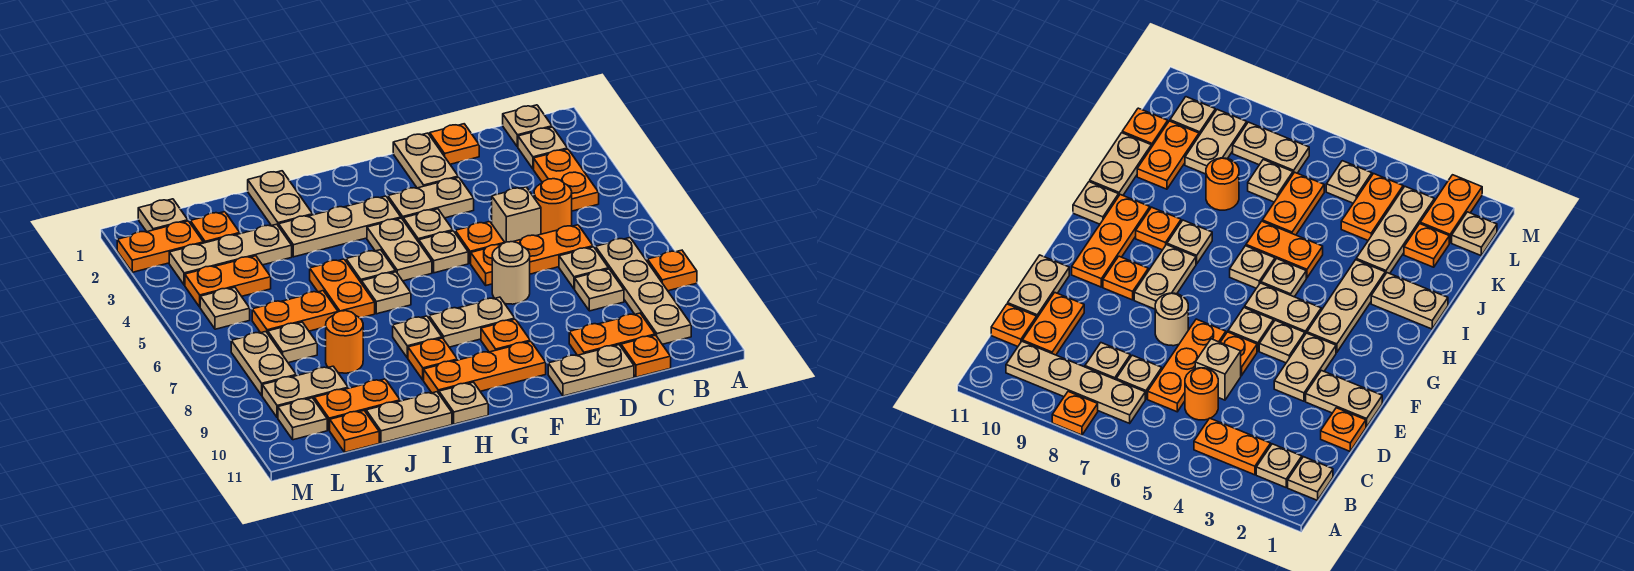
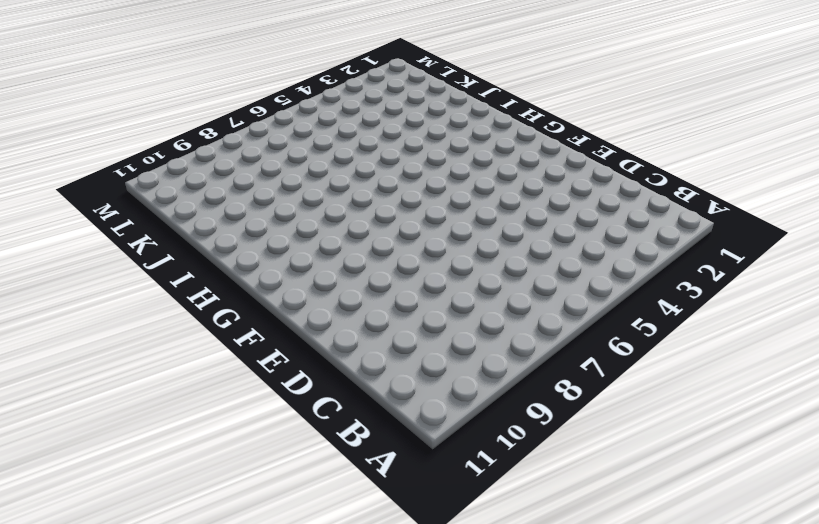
none -> orange 1x1 plate [647,250,697,291]
none -> tan 1x1 plate [503,105,552,147]
none -> tan 1x1 plate [518,127,568,169]
none -> orange 1x2 plate [534,149,599,211]

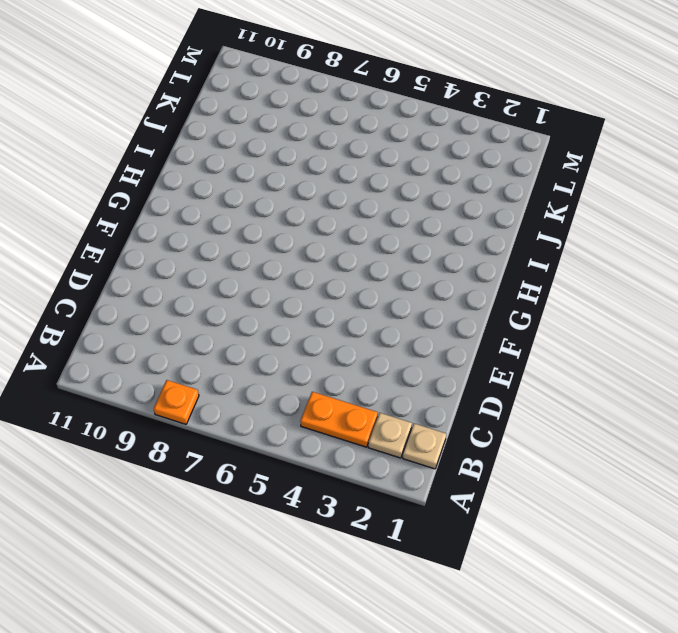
none -> tan 1x4 plate [596,238,691,344]
none -> orange 1x1 round brick [534,179,572,234]
none -> orange 1x3 plate [471,225,593,285]
none -> tan 1x1 plate [559,247,609,289]

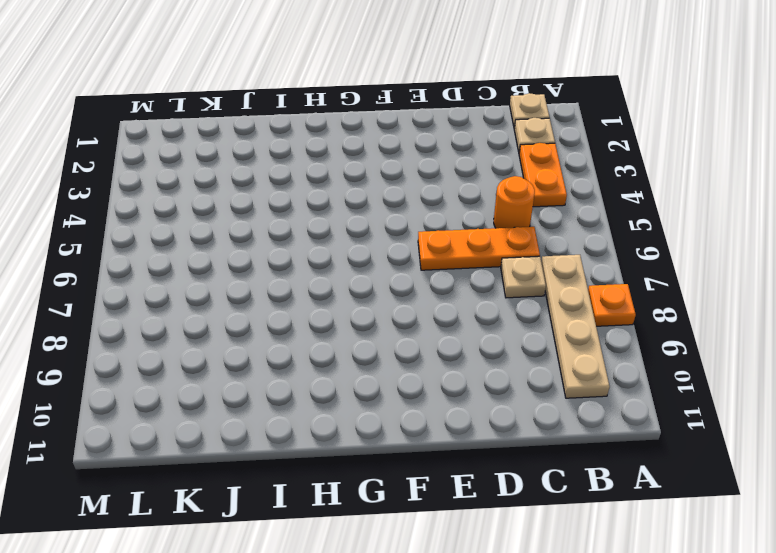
none -> tan 1x1 plate [575,269,624,311]
none -> orange 1x2 plate [569,313,655,355]
none -> orange 1x1 plate [621,335,671,377]
none -> orange 1x1 plate [430,124,479,164]

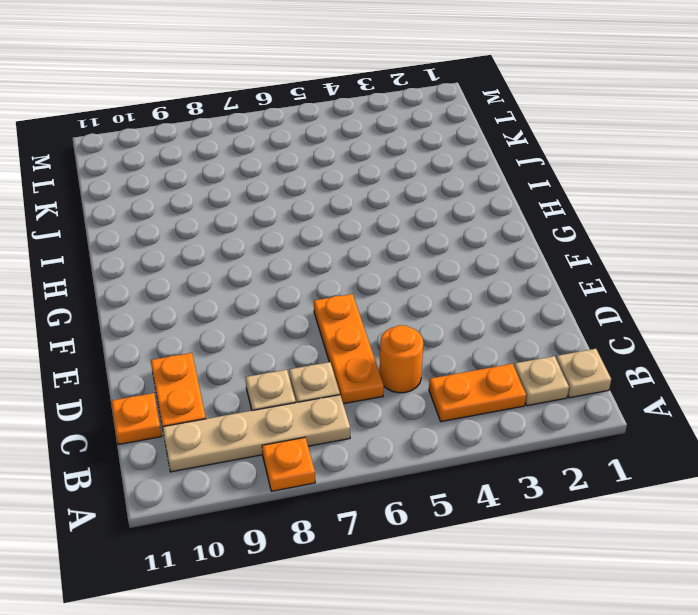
none -> orange 1x1 plate [430,124,479,164]
none -> tan 1x1 brick [492,187,541,243]
none -> tan 1x2 plate [548,345,634,396]
none -> tan 1x2 plate [393,133,458,188]

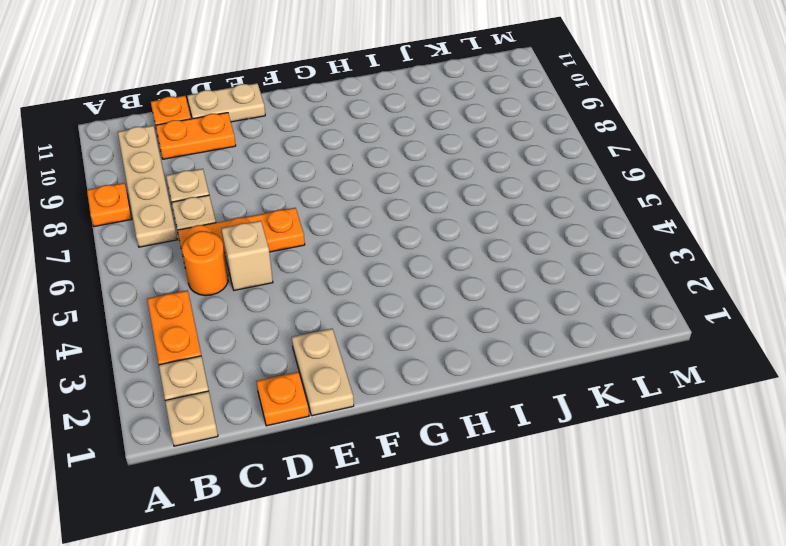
none -> tan 1x2 plate [388,177,474,219]
none -> orange 1x1 plate [455,222,505,264]
none -> tan 1x1 round brick [492,242,530,304]
none -> tan 1x1 plate [403,209,453,242]

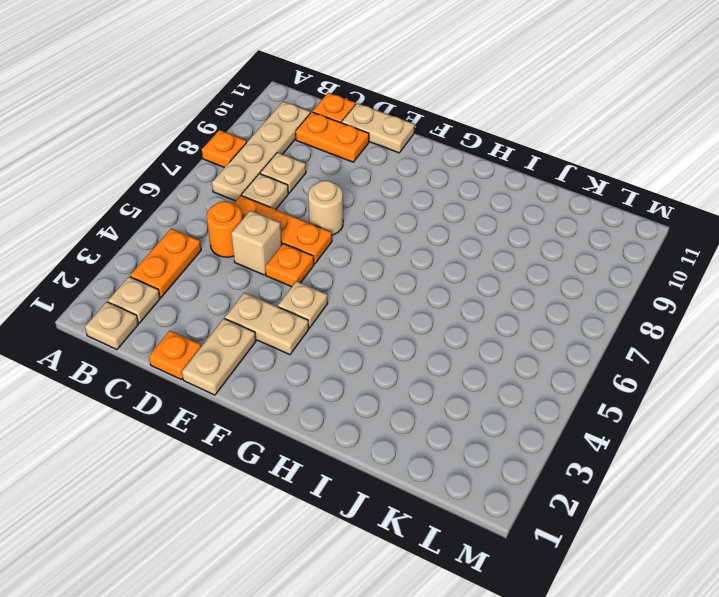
none -> tan 1x1 plate [419,231,468,273]
none -> tan 1x2 plate [429,297,515,347]
none -> orange 1x1 plate [481,319,530,352]
none -> orange 1x3 plate [424,341,546,393]

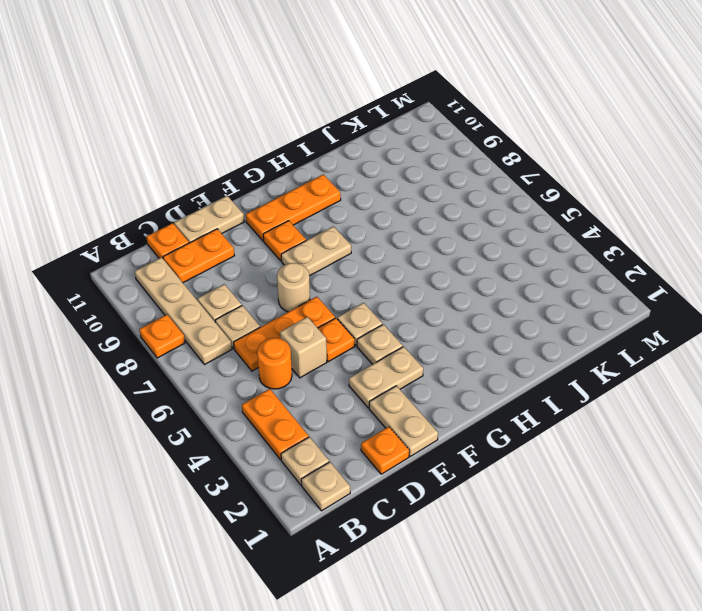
none -> tan 1x3 plate [279,196,401,257]
none -> tan 1x2 plate [367,218,432,281]
none -> tan 1x1 plate [346,250,395,283]
none -> tan 1x1 plate [362,272,411,314]

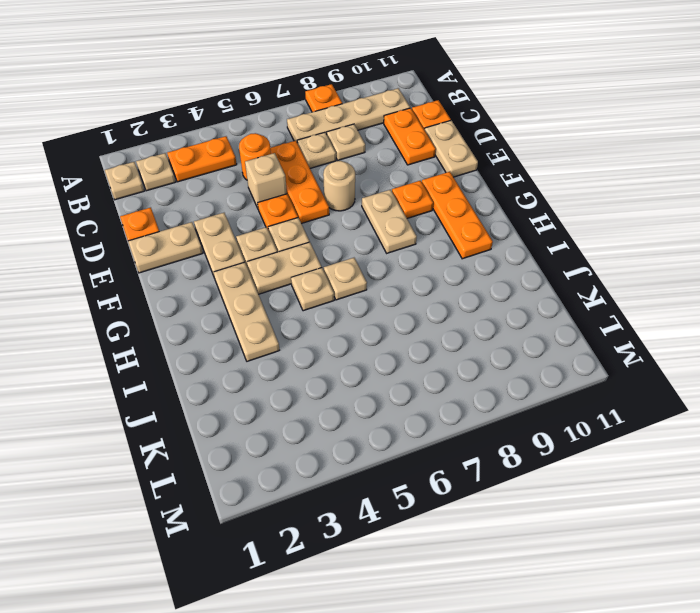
none -> tan 1x1 plate [393,316,442,358]
none -> orange 1x1 plate [408,338,457,380]
none -> tan 1x1 plate [439,382,488,424]
none -> tan 1x2 plate [248,171,313,226]

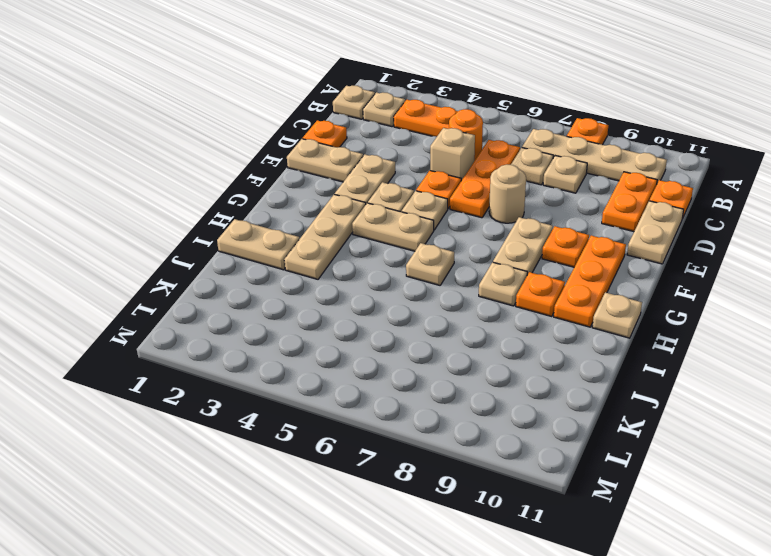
none -> tan 1x1 plate [346,250,395,283]
none -> orange 1x2 plate [310,259,375,318]
none -> tan 1x2 plate [366,392,452,443]
none -> tan 1x3 plate [169,224,292,285]

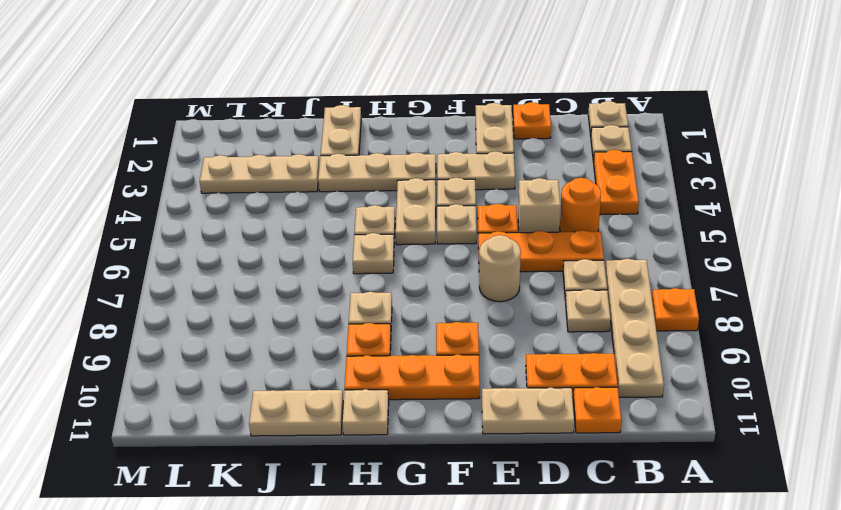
none -> tan 1x2 plate [429,297,515,347]
none -> orange 1x2 plate [310,259,375,318]
none -> orange 1x2 plate [252,291,338,333]
none -> orange 1x1 round brick [326,311,363,373]

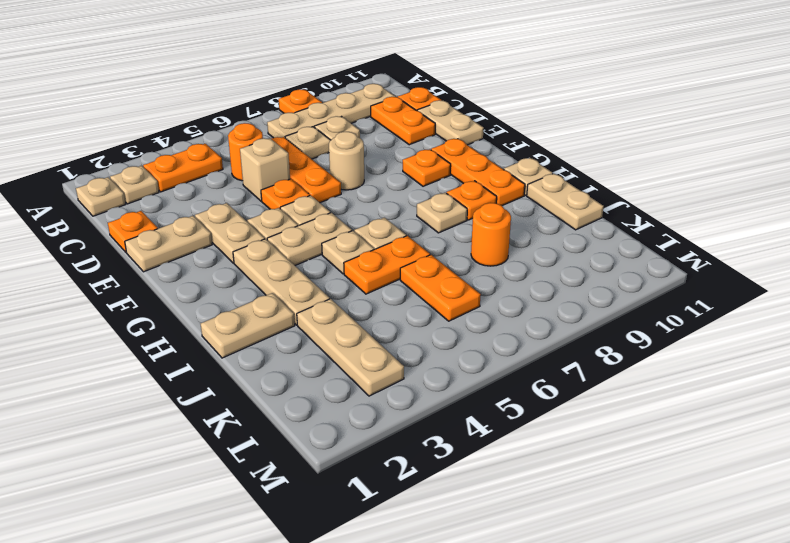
none -> tan 1x2 plate [429,297,515,347]
none -> orange 1x2 plate [314,379,400,430]
none -> orange 1x1 plate [190,212,240,243]
none -> orange 1x2 plate [185,256,271,307]

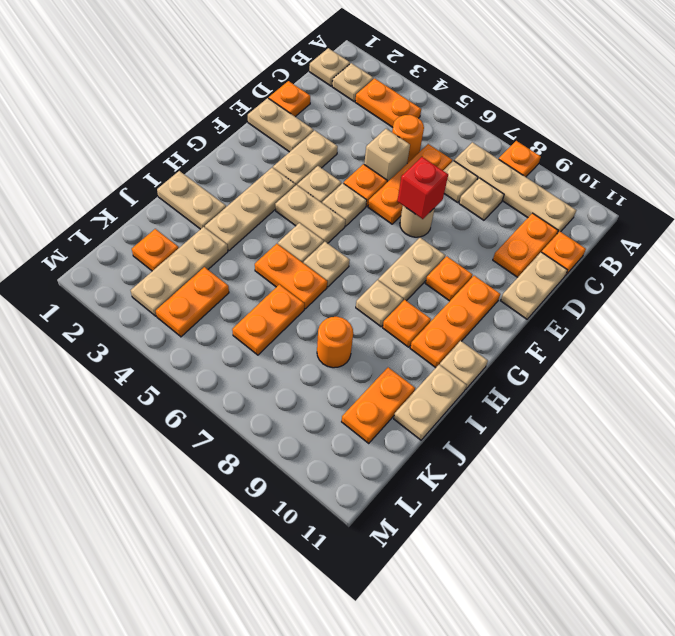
red 1x1 brick [397,157,448,219] -> none
none -> tan 1x1 plate [268,322,317,363]
none -> tan 1x2 plate [262,366,348,418]
none -> orange 1x1 plate [330,411,379,452]
none -> tan 1x1 plate [138,199,188,232]

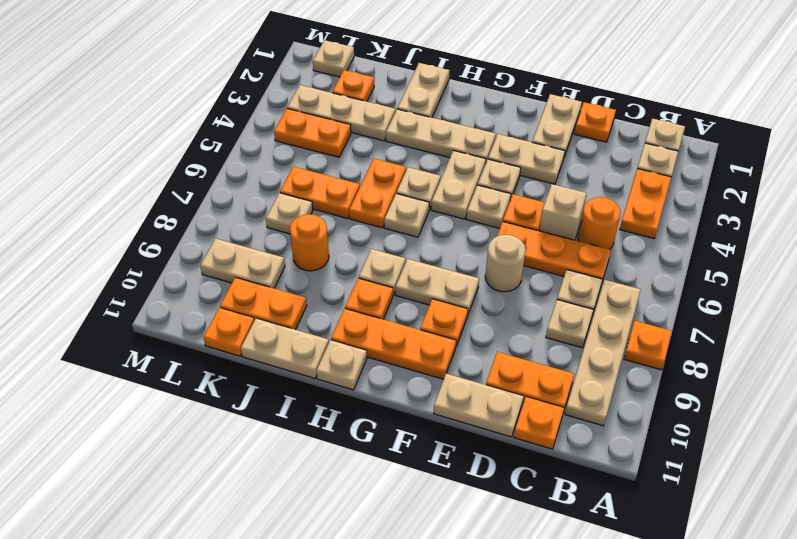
none -> orange 1x2 plate [117,221,203,272]
none -> tan 1x1 plate [200,287,250,329]
none -> tan 1x2 plate [231,332,296,395]
none -> tan 1x1 plate [278,398,327,440]

